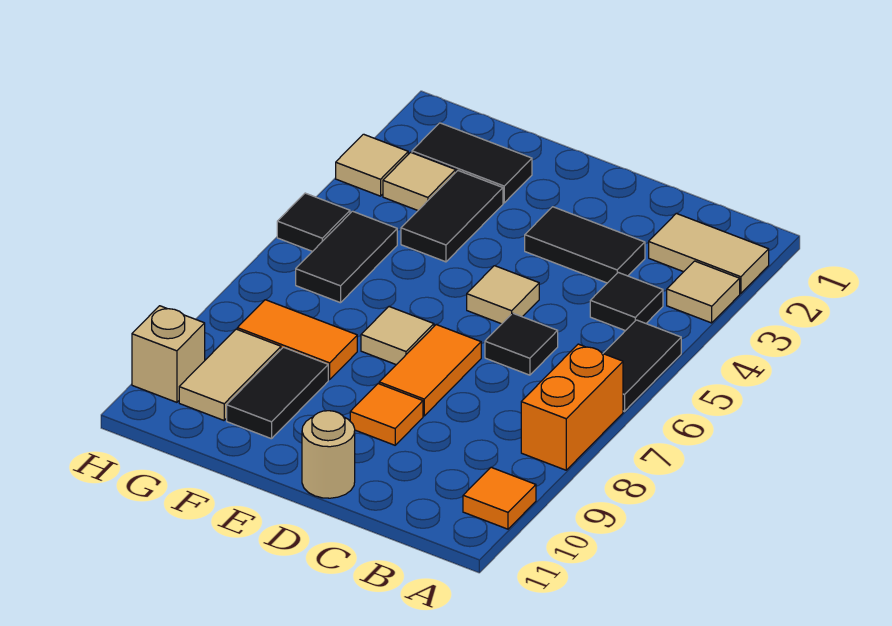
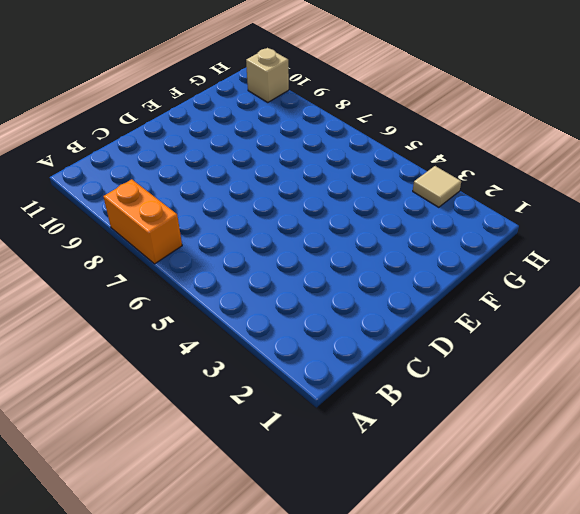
none -> tan 1x2 tile [649,213,769,294]
none -> tan 1x1 tile [667,261,740,323]
none -> black 1x2 tile [603,320,681,411]

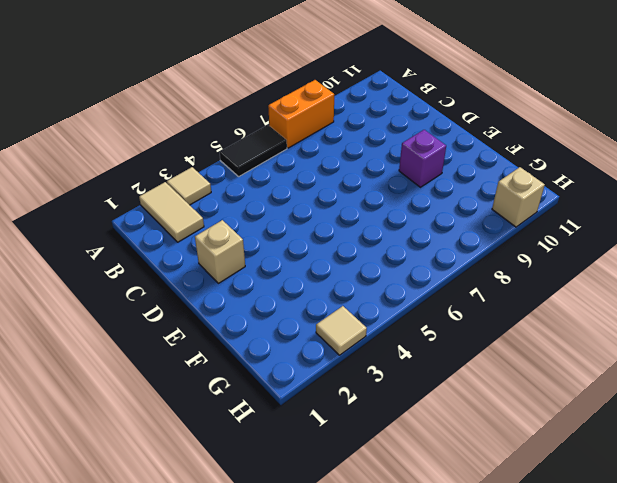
tan 1x1 brick [195,220,245,283] -> none
purple 1x1 brick [399,130,446,187] -> none
none -> orange 1x1 tile [463,467,536,529]
none -> black 1x1 tile [590,272,663,331]
none -> black 1x2 tile [525,207,645,283]

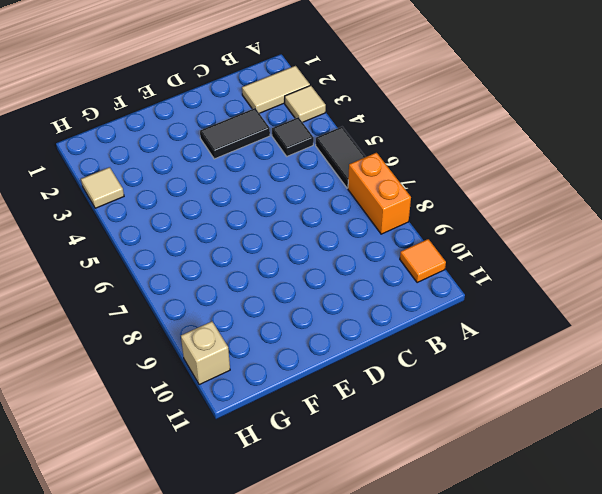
none -> black 1x1 tile [485,313,558,375]
none -> tan 1x1 tile [467,266,539,324]
none -> orange 1x2 tile [379,325,481,416]

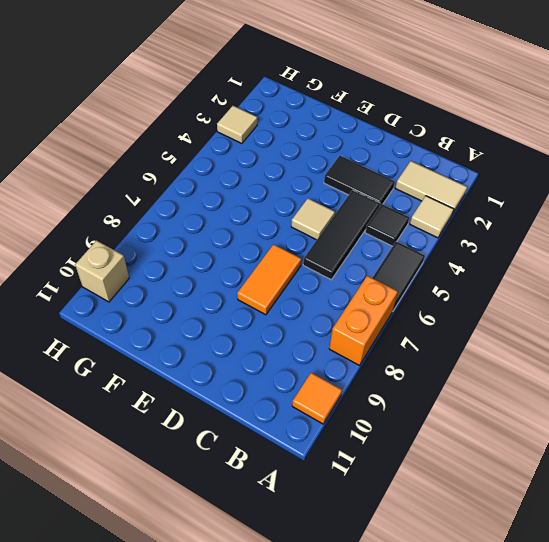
black 1x3 tile [303,190,380,280] -> black 1x1 tile [485,313,558,375]
none -> orange 1x1 tile [350,384,423,445]
none -> tan 1x1 round brick [302,411,355,498]
none -> tan 1x1 tile [361,306,434,365]

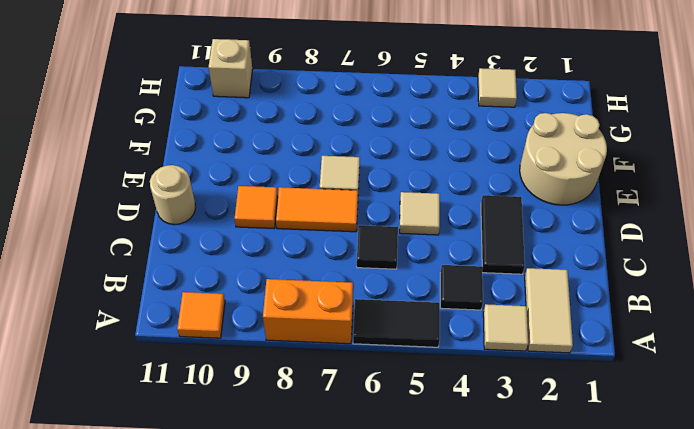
tan 2x2 round brick [520,113,607,205] -> black 1x2 tile [412,123,532,203]
none -> black 1x2 tile [401,171,503,262]
none -> orange 1x2 tile [237,300,357,380]
none -> black 1x2 tile [227,347,328,439]

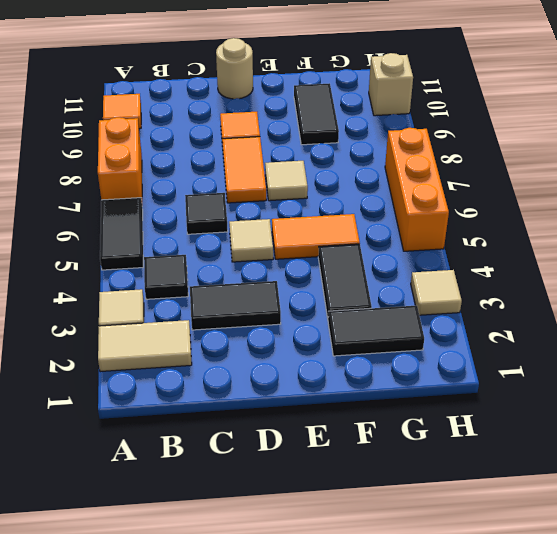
orange 1x2 tile [272,214,360,259] -> orange 1x2 tile moved to [237,300,357,380]
orange 1x3 brick [385,128,449,251] -> black 1x1 tile [277,193,350,251]
none -> tan 1x1 tile [383,152,456,210]
none -> black 1x2 tile [296,211,397,303]
none -> tan 1x2 tile [179,329,281,420]

